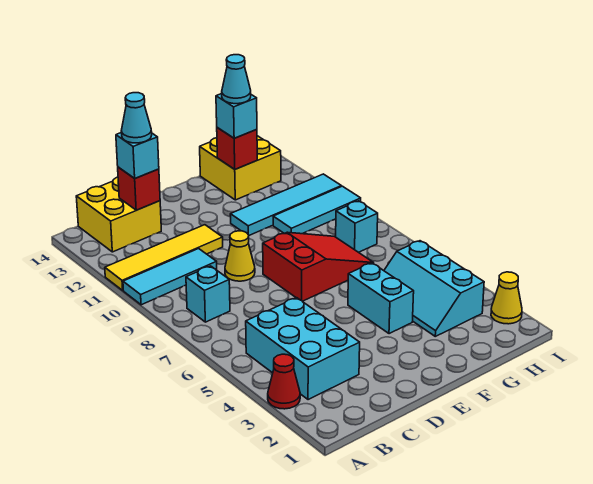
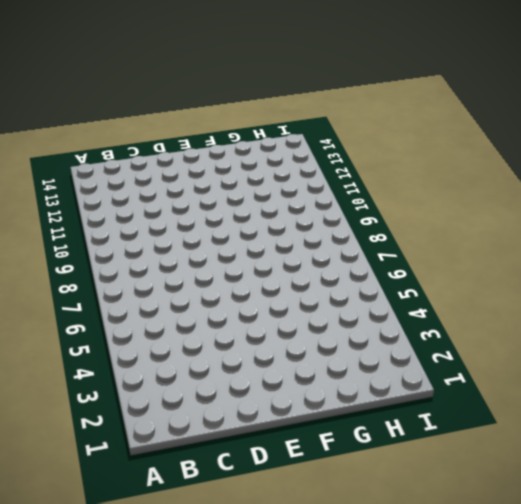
none -> red 1x1 cone [268,354,300,409]
none -> cyan 1x3 tile [123,249,217,305]
none -> yellow 1x4 tile [105,225,223,290]

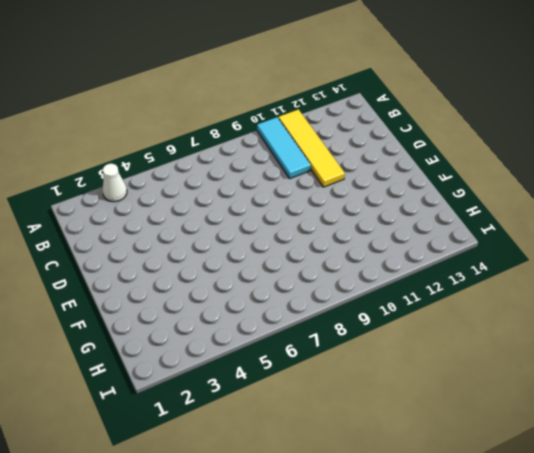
white 1x1 cone [102,164,127,202] -> red 1x1 cone [268,354,300,409]
none -> cyan 2x3 brick [246,298,360,400]
none -> cyan 1x1 brick [186,266,230,322]
none -> yellow 2x2 brick [76,177,161,252]

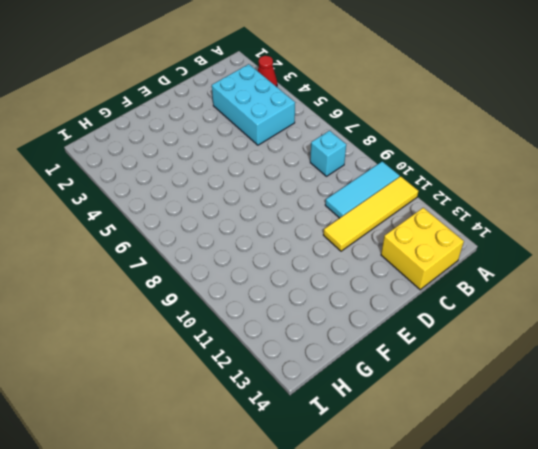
none -> yellow 1x1 cone [225,231,255,281]
none -> red 2x3 slope [263,232,374,301]
none -> cyan 1x2 brick [348,263,414,334]

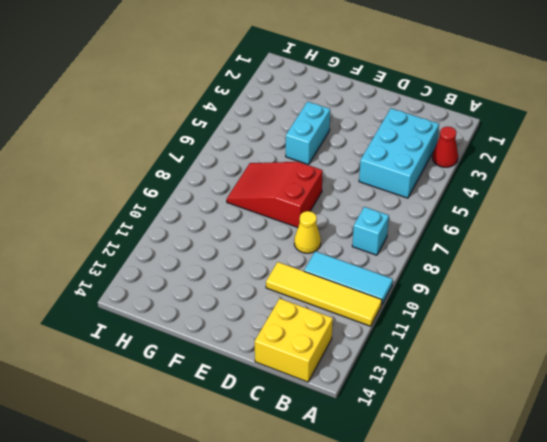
none -> cyan 1x4 tile [230,174,341,235]
none -> cyan 2x3 slope [384,241,484,336]
none -> cyan 1x3 tile [273,186,361,234]

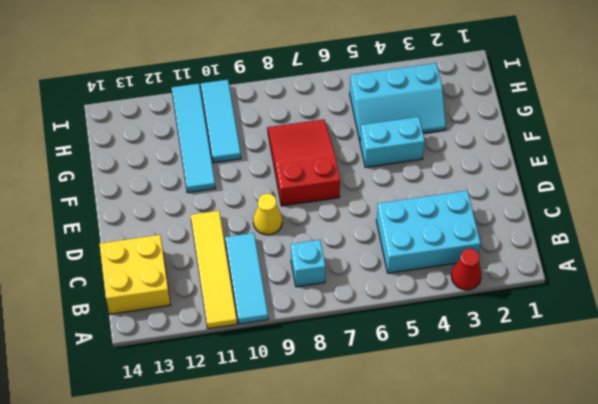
none -> yellow 2x2 brick [200,136,281,200]
none -> cyan 1x1 brick [336,201,378,252]
none -> yellow 1x1 cone [491,272,522,324]

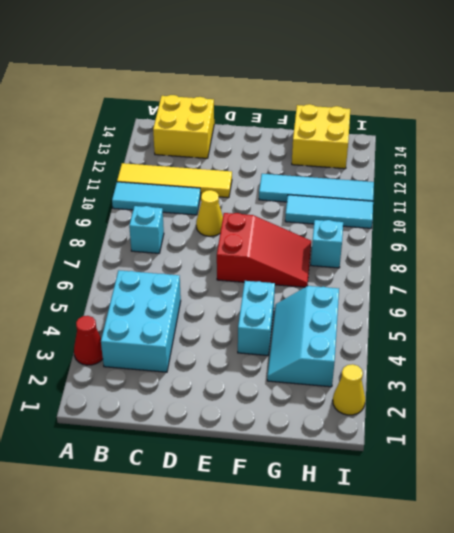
none -> red 1x1 brick [118,167,160,210]
none -> red 1x1 brick [217,128,257,169]
none -> cyan 1x1 brick [116,132,159,178]

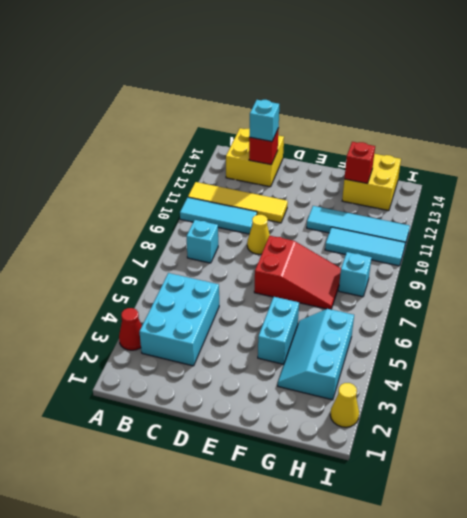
none -> cyan 1x1 brick [216,94,257,138]
none -> cyan 1x1 cone [121,93,152,143]
none -> cyan 1x1 cone [222,55,251,104]

